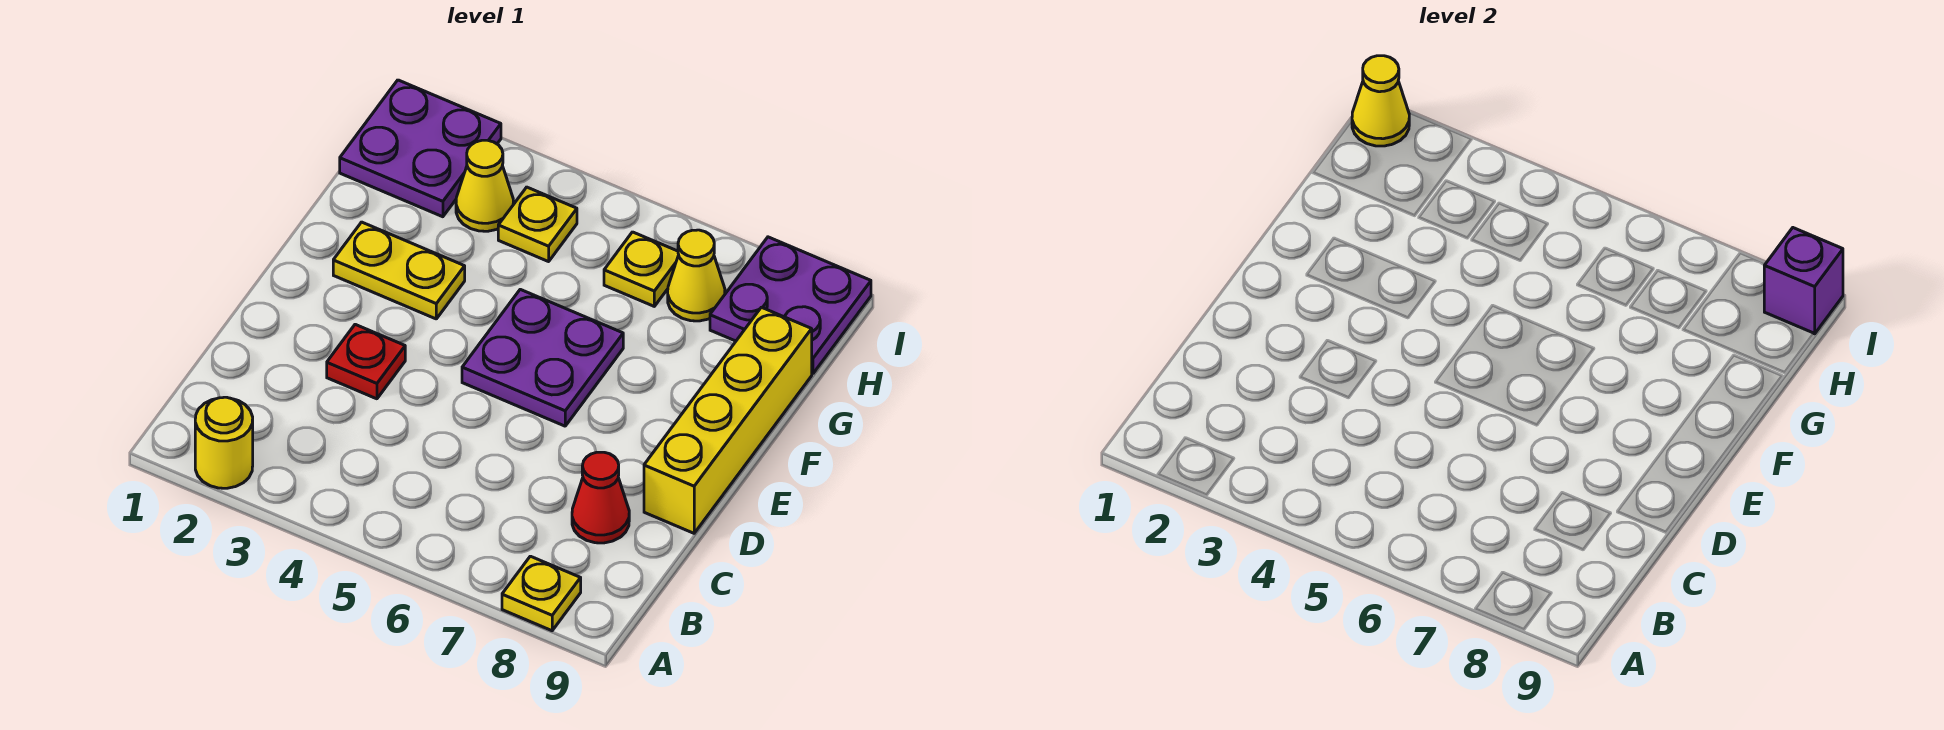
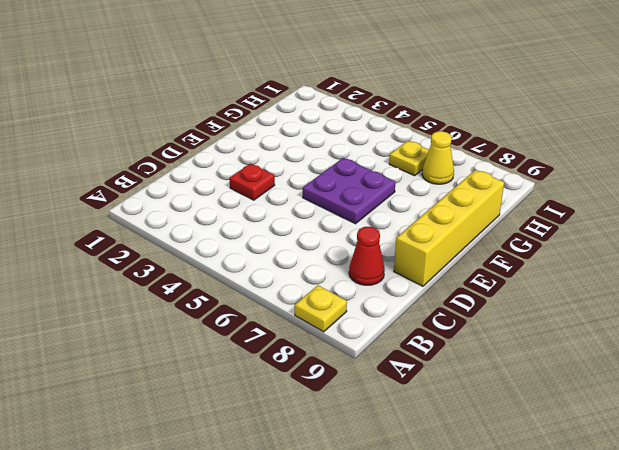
none -> yellow 1x1 round brick [195,397,253,488]
none -> yellow 1x2 plate [333,222,465,319]
none -> purple 2x2 plate [340,80,501,217]

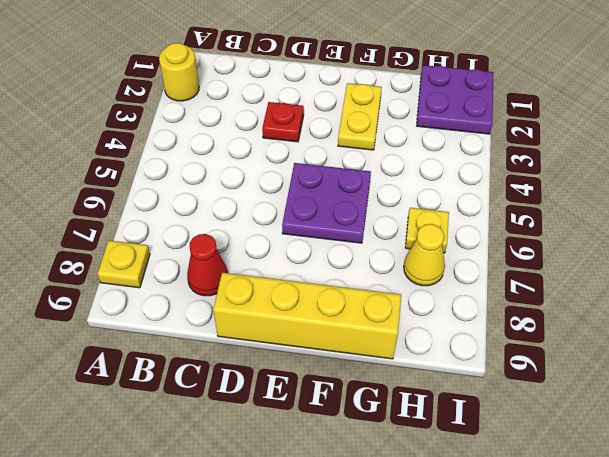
none -> yellow 1x1 cone [456,140,513,231]
none -> yellow 1x1 plate [498,187,577,262]
none -> purple 2x2 plate [710,237,871,374]

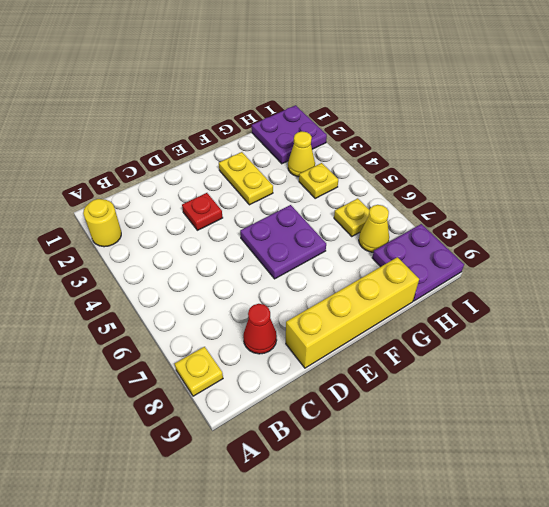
none -> yellow 1x1 cone [1352,56,1409,146]
none -> purple 1x1 brick [1764,228,1843,334]

